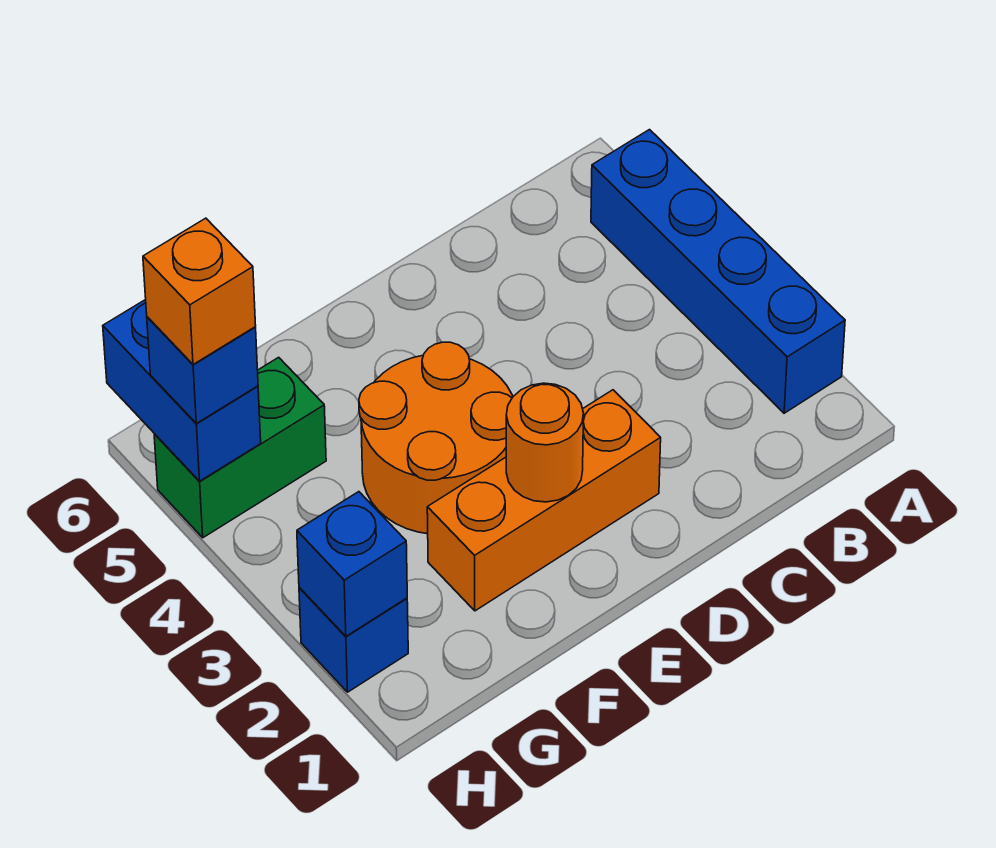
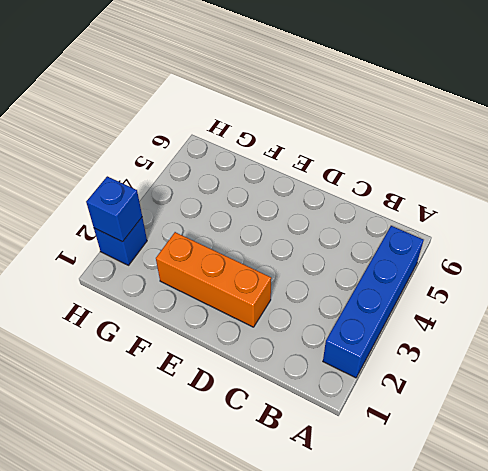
none -> orange 2x2 round brick [359,342,513,534]
none -> green 1x2 brick [154,357,326,538]

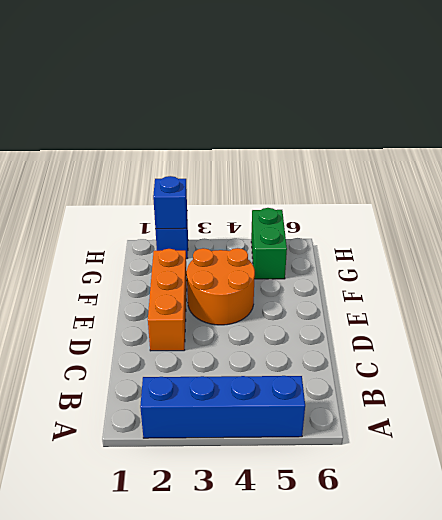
none -> orange 1x1 round brick [506,383,584,502]
none -> blue 1x2 brick [103,300,261,481]

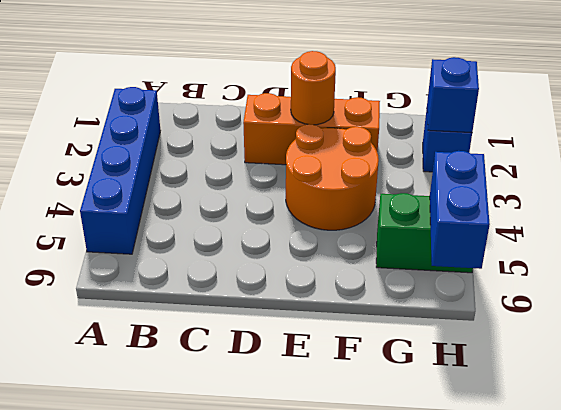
none -> blue 1x1 brick [147,317,258,423]
none -> orange 1x1 brick [143,218,256,364]

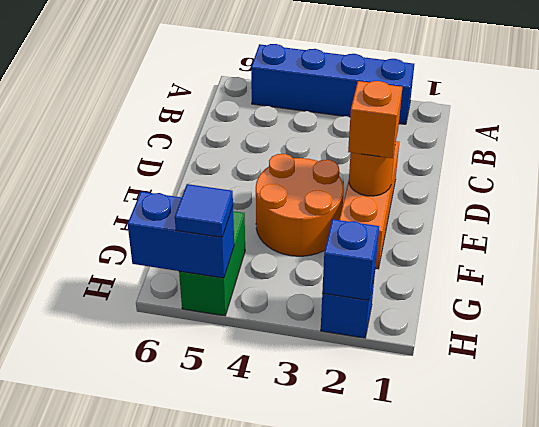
orange 1x1 brick [348,81,402,158] -> orange 1x1 brick moved to [143,218,256,364]
blue 1x1 tile [175,184,233,237] -> blue 1x1 brick [147,317,258,423]

